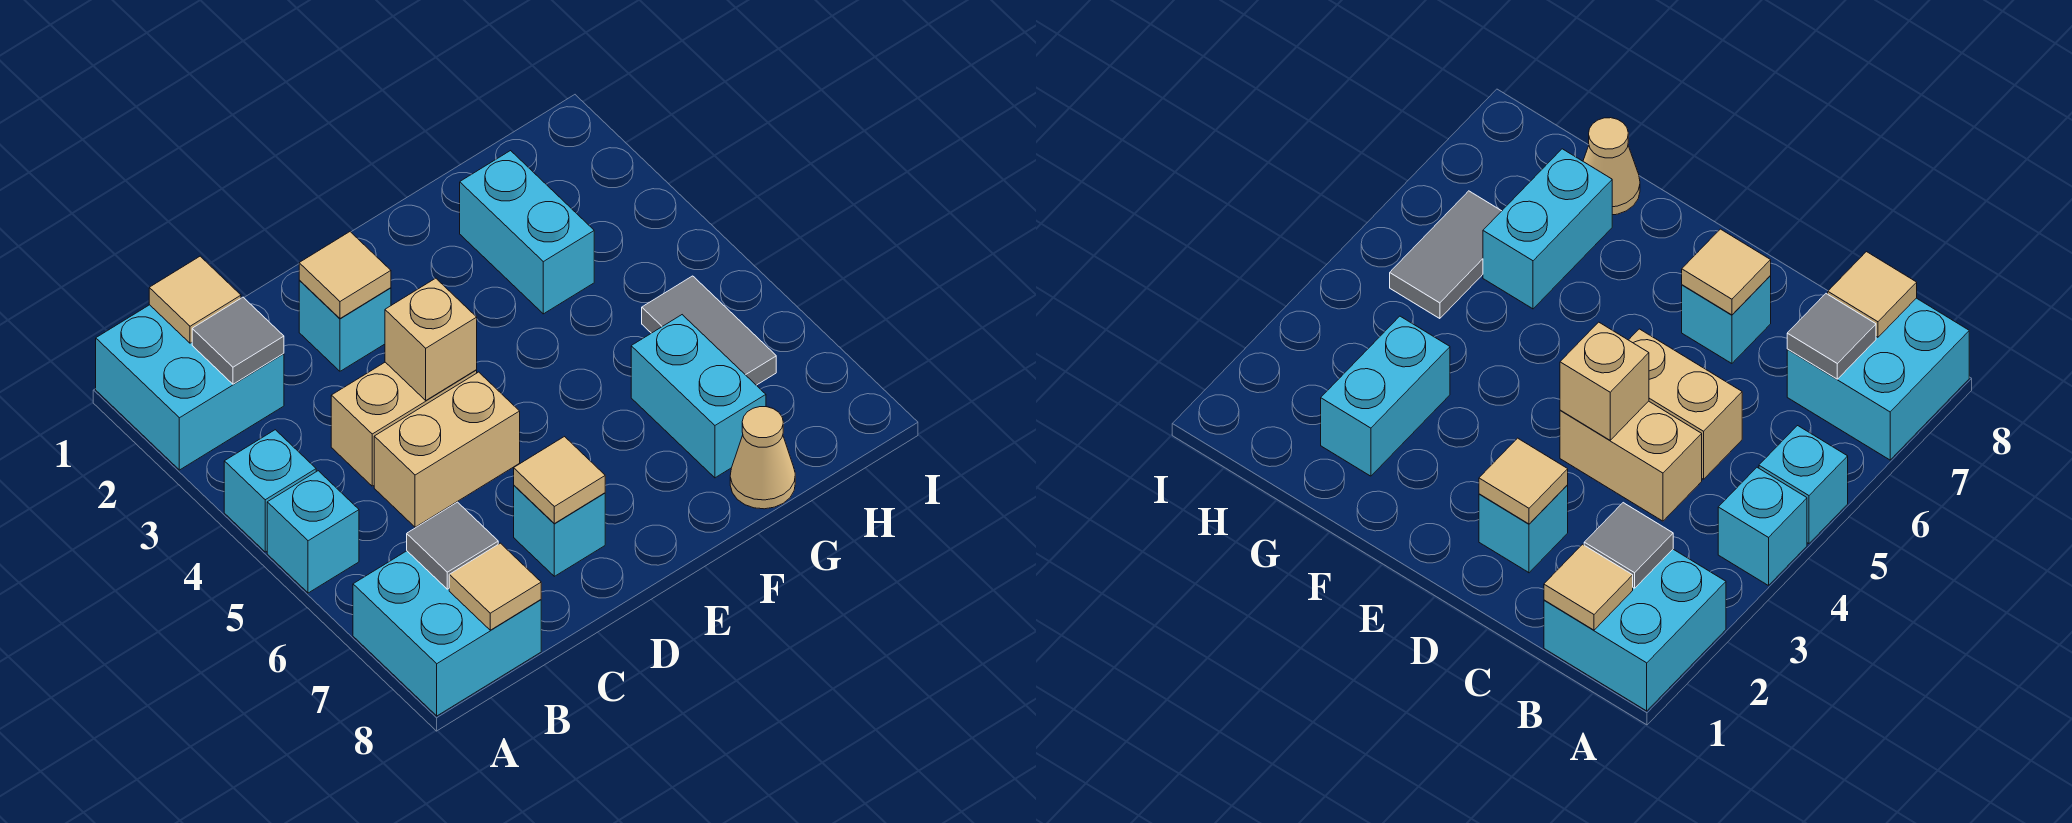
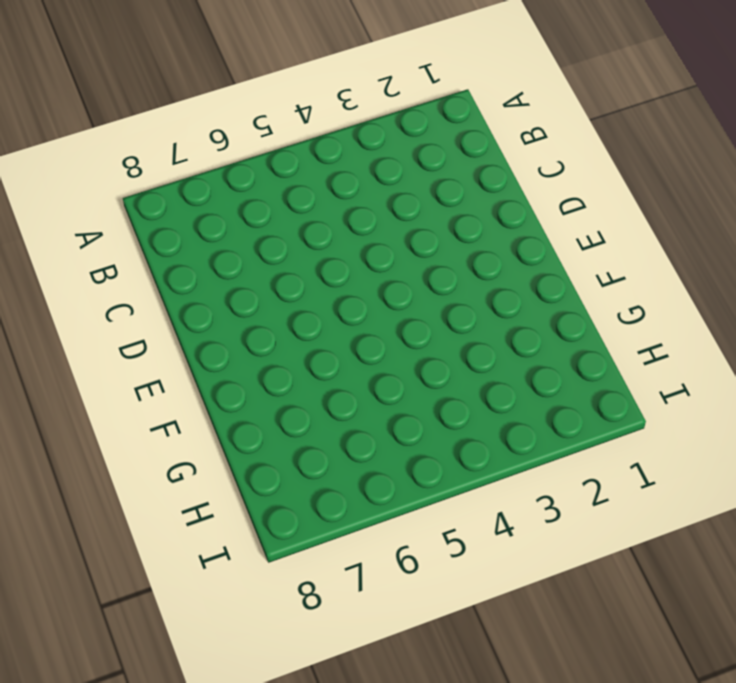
none -> cyan 2x2 brick [96,305,284,470]
none -> cyan 1x1 brick [224,430,316,552]
none -> cyan 1x1 brick [267,471,359,593]

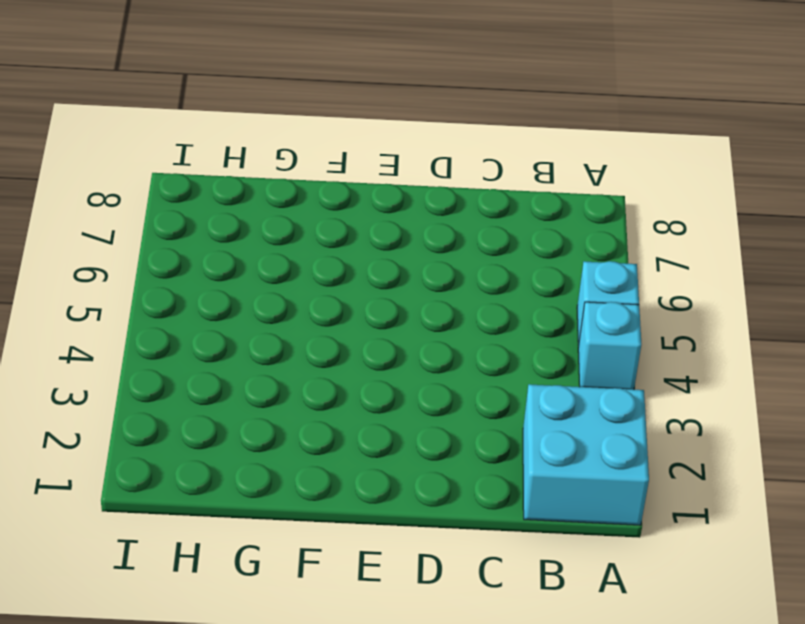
none -> cyan 2x2 brick [353,551,541,716]
none -> tan 1x2 brick [331,362,477,486]
none -> tan 1x2 brick [374,372,520,527]

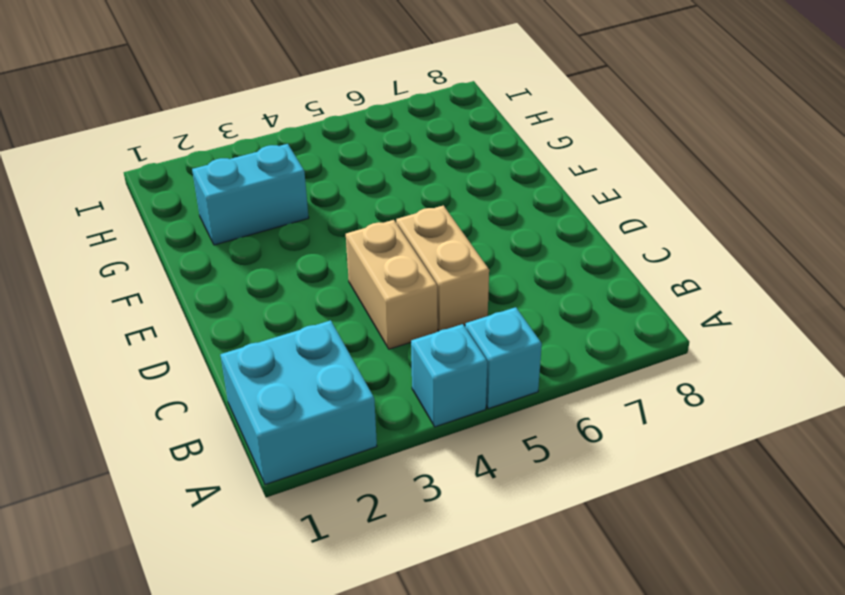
none -> cyan 2x2 brick [353,551,541,716]
none -> cyan 1x1 brick [299,280,391,371]
none -> cyan 1x1 brick [514,486,605,576]

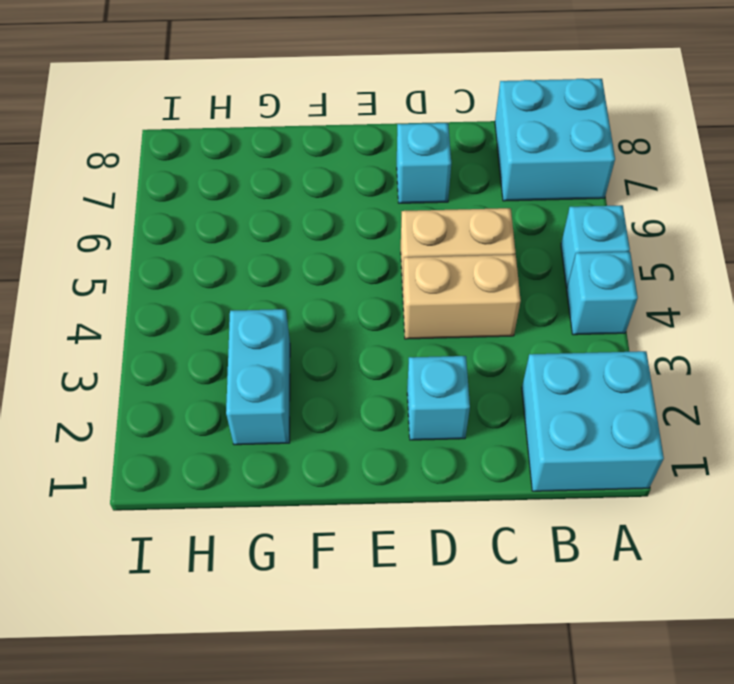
none -> cyan 1x2 brick [631,315,766,478]
none -> tan 1x1 cone [730,407,795,509]
none -> grey 1x2 tile [642,276,776,385]

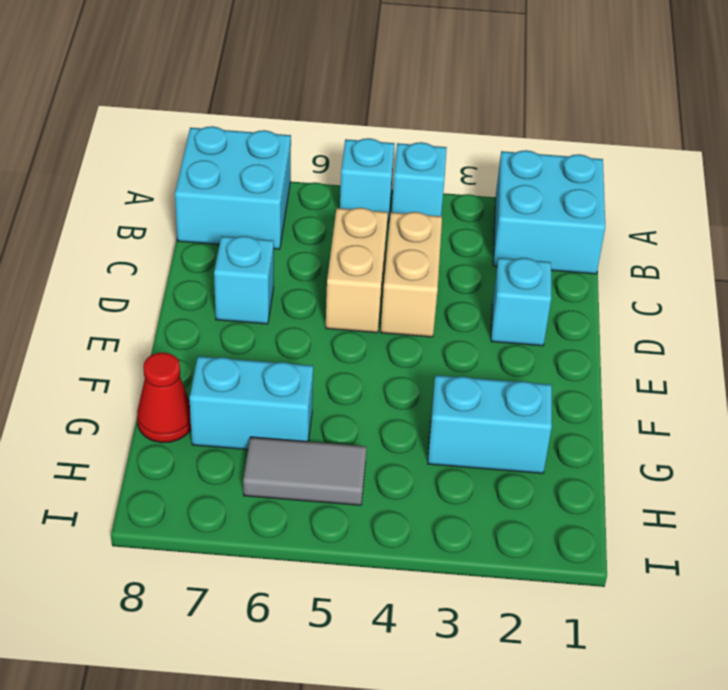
red 1x1 cone [137,353,191,443] -> tan 1x1 cone [730,407,795,509]
none -> tan 1x1 tile [149,256,241,343]
none -> grey 1x1 tile [192,297,284,384]
none -> grey 1x1 tile [407,502,498,589]

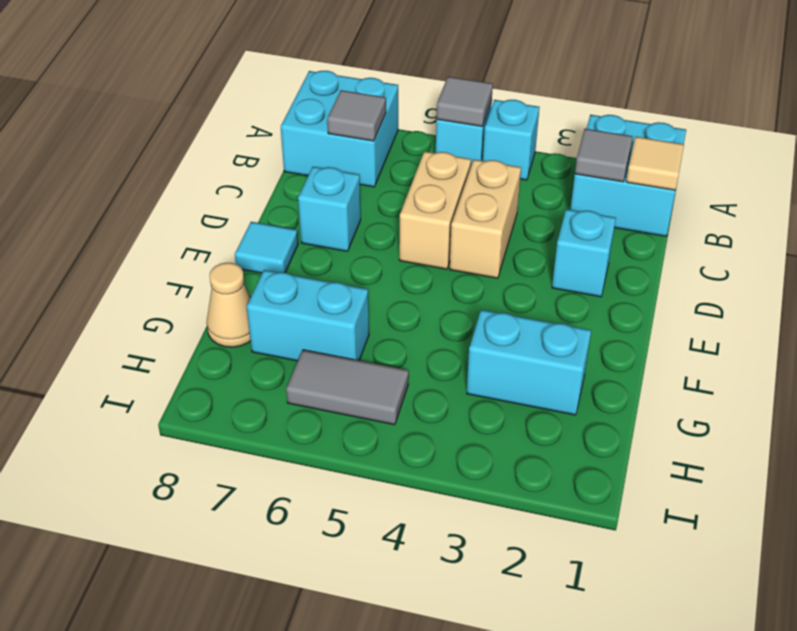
grey 1x1 tile [436,77,493,126] -> none
cyan 1x1 tile [235,222,298,273] -> none
none -> tan 1x1 tile [449,543,541,630]
none -> tan 1x1 tile [299,232,391,318]
none -> tan 1x1 brick [385,278,477,400]

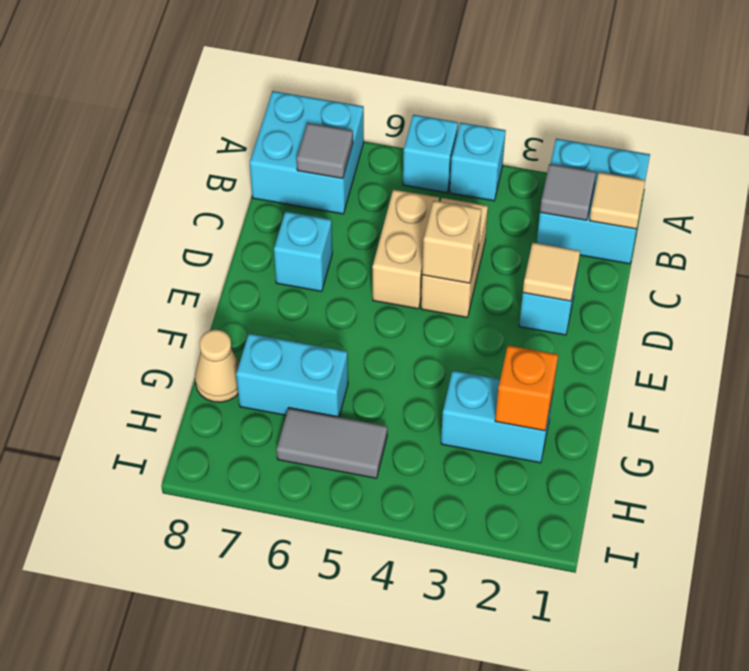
orange 1x1 brick [495,345,558,431] -> none
none -> tan 1x1 tile [449,543,541,630]
none -> tan 1x1 tile [514,437,605,524]

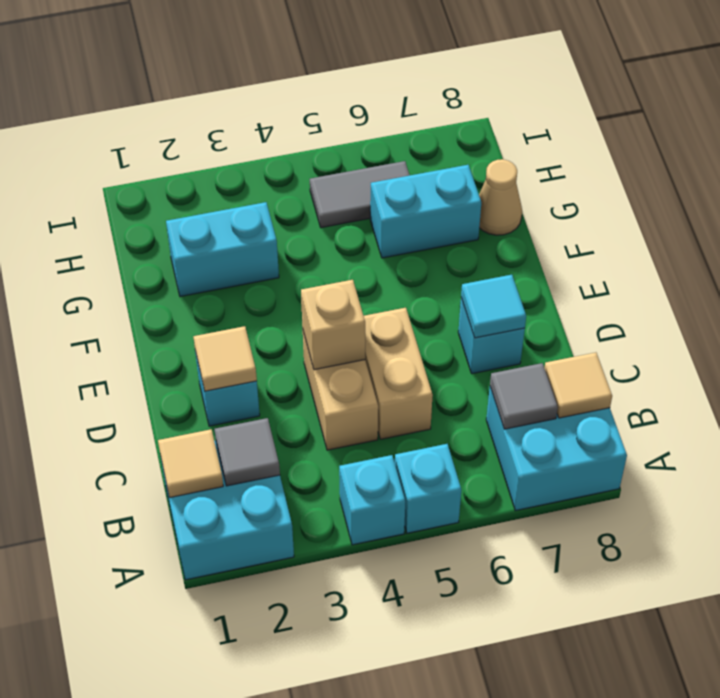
cyan 1x1 tile [461,275,526,338] -> tan 1x1 tile [514,437,605,524]

